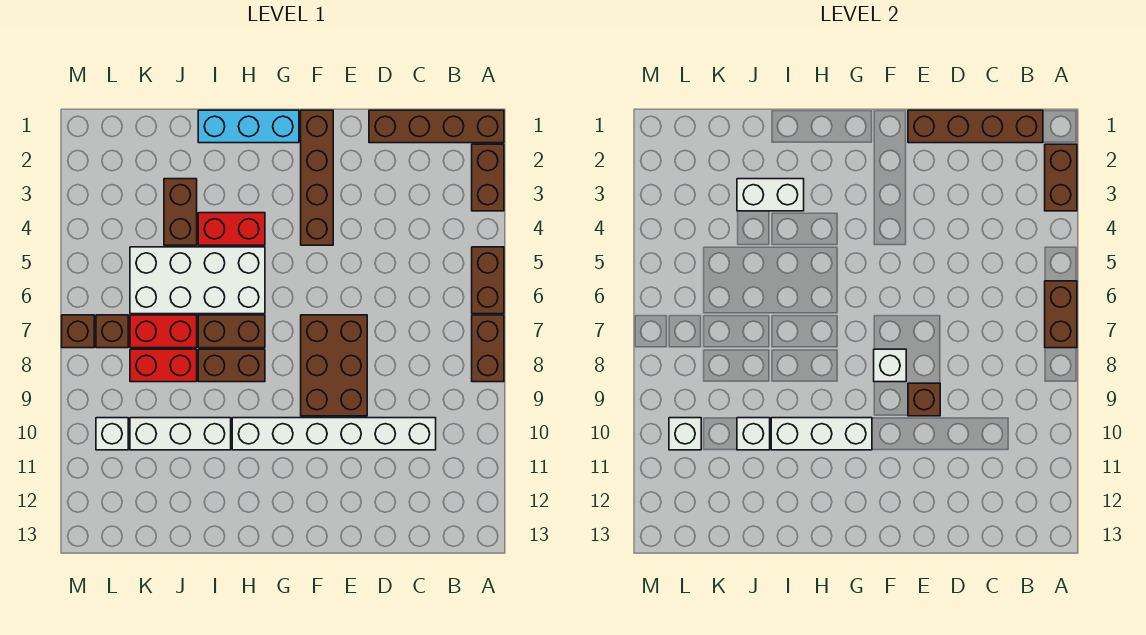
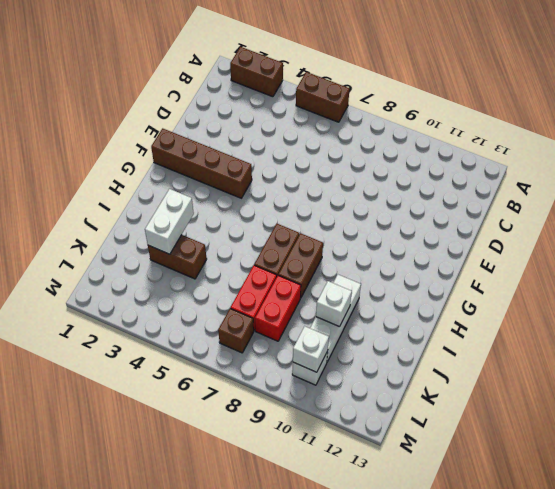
none -> brown 1x4 brick [369,110,504,143]
none -> brown 1x2 brick [472,315,504,382]
none -> white 1x6 brick [232,418,436,450]

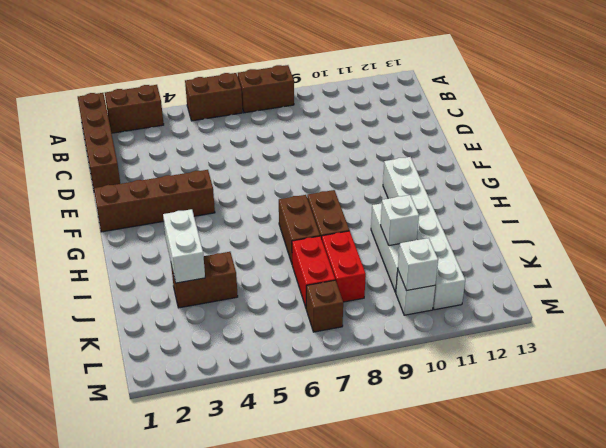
white 1x6 brick [383,157,465,310] -> white 1x6 brick moved to [232,418,436,450]
none -> brown 2x3 brick [301,315,367,416]
none -> cyan 1x3 brick [198,110,299,143]
none -> red 1x2 brick [198,213,265,245]

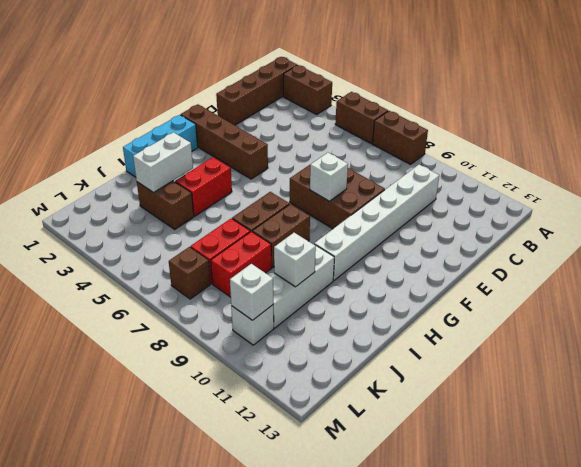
none -> white 2x4 brick [130,247,265,314]
none -> brown 1x1 brick [62,315,94,348]
none -> brown 1x2 brick [1045,144,1077,211]

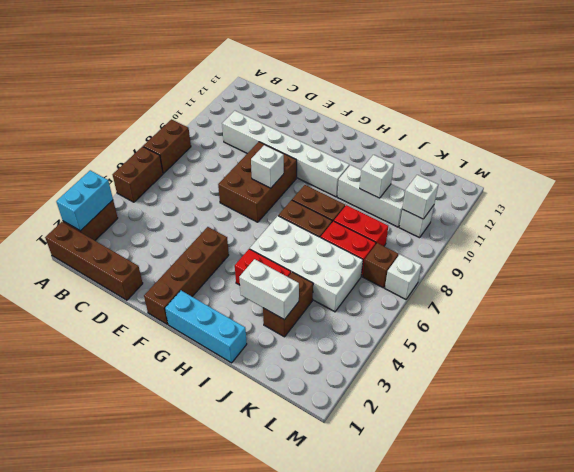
cyan 1x2 brick [56,170,113,231] -> brown 1x2 brick [1045,144,1077,211]
white 1x1 brick [385,254,421,299] -> brown 1x1 brick [62,315,94,348]
none -> brown 1x2 brick [1045,281,1077,348]
none -> brown 1x4 brick [908,110,1043,143]
none -> brown 1x1 brick [908,383,940,416]

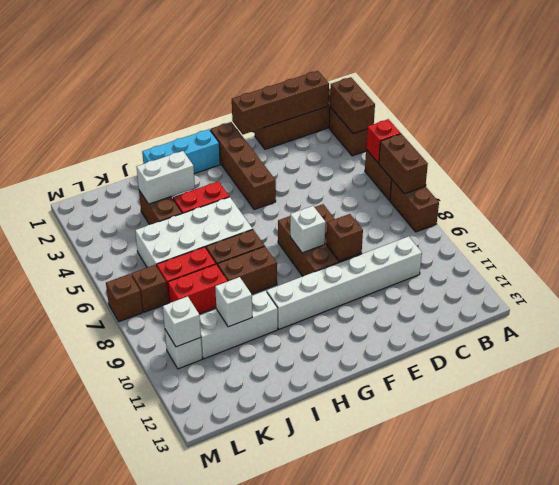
red 1x1 brick [366,119,401,163] -> none
none -> white 1x3 brick [771,418,872,450]

